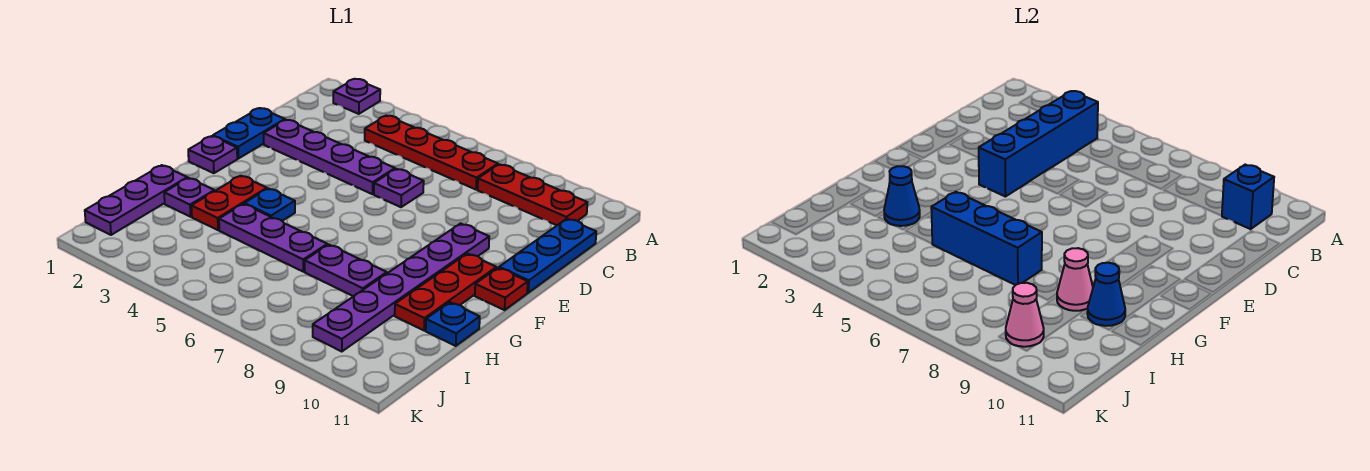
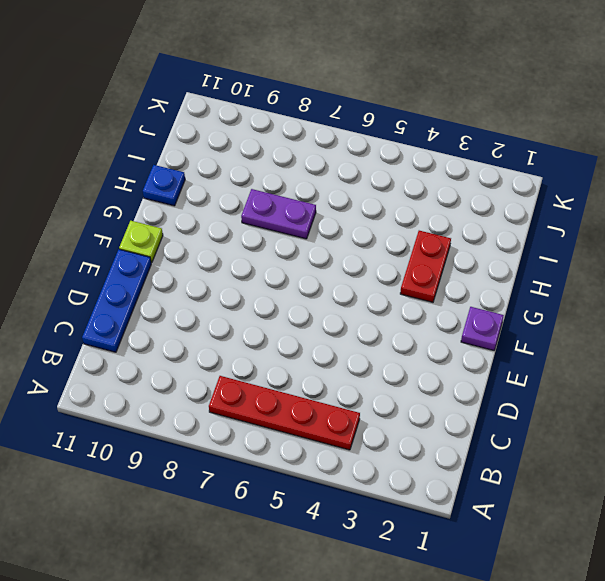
lime 1x1 plate [119,221,163,263] -> red 1x1 plate [475,268,528,310]
none -> purple 1x1 plate [333,79,380,114]
none -> red 1x3 plate [478,164,587,225]
none -> blue 1x2 plate [213,108,285,159]

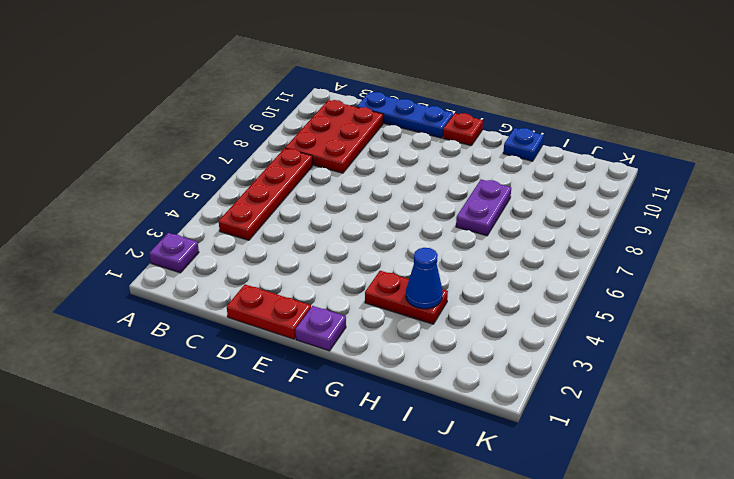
red 2x3 plate [285,100,383,173] -> red 1x3 plate [478,164,587,225]
red 1x2 plate [227,284,311,339] -> blue 1x2 plate [213,108,285,159]
none -> purple 1x4 plate [264,120,395,194]
none -> purple 1x1 plate [374,169,424,207]
none -> purple 1x6 plate [313,223,489,352]

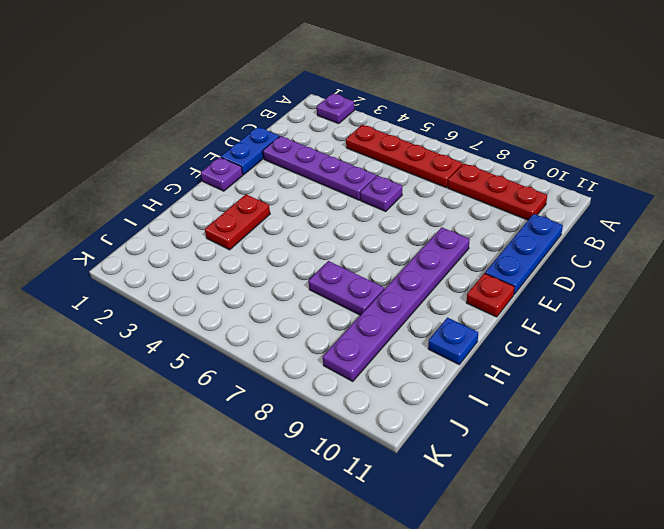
none -> red 1x3 plate [395,254,497,330]
none -> blue 1x1 plate [244,188,295,221]
none -> purple 1x3 plate [85,165,187,235]

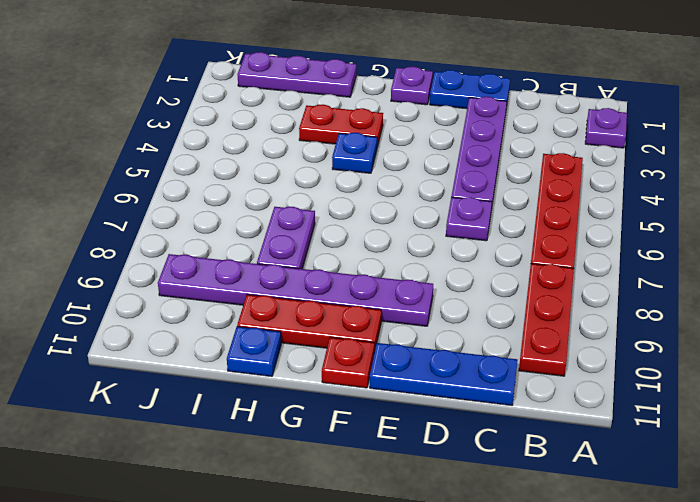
none -> purple 1x1 plate [164,178,214,217]
none -> purple 1x3 plate [219,204,327,272]
none -> blue 1x4 brick [979,91,1098,197]

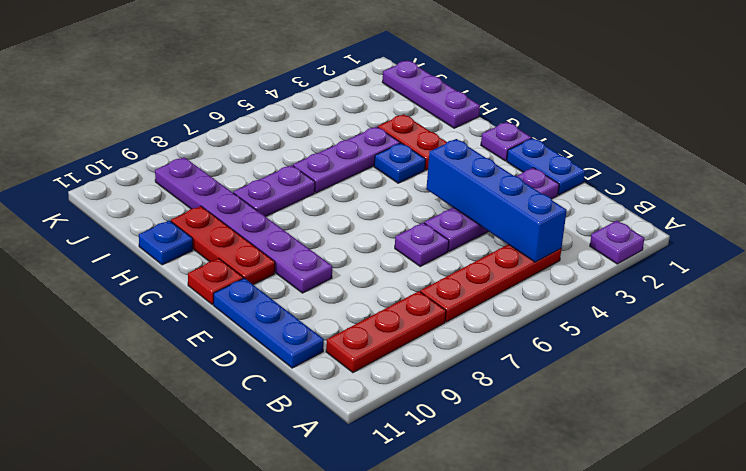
none -> purple 1x1 plate [164,178,214,217]
none -> blue 1x1 brick [1222,165,1274,229]
none -> blue 1x1 cone [884,166,920,226]

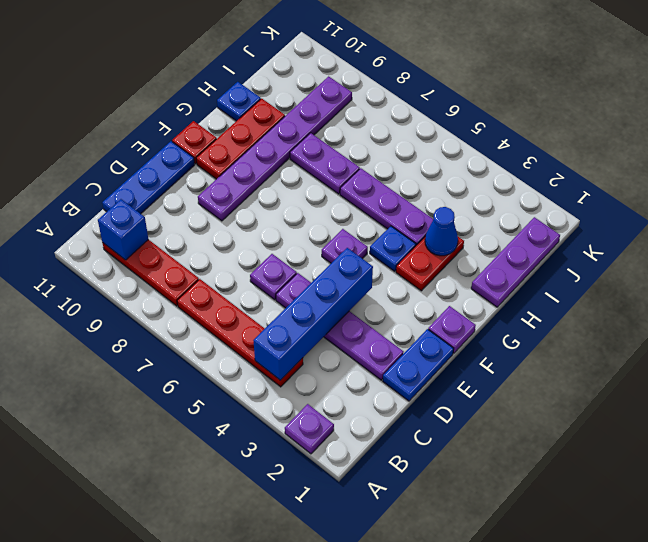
purple 1x1 plate [322,229,368,263] -> purple 1x1 plate moved to [164,178,214,217]
none -> blue 1x3 brick [931,192,1042,285]
none -> pink 1x1 cone [1057,248,1093,311]
none -> blue 1x1 cone [1087,263,1125,326]

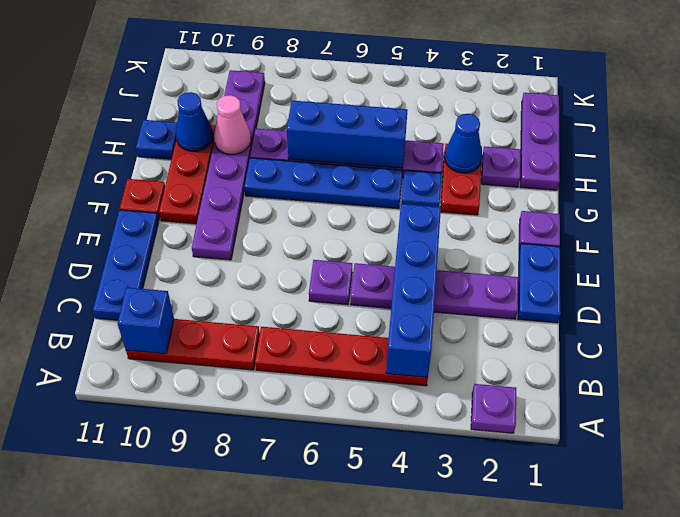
blue 1x4 plate [244,158,403,209] -> none
none -> pink 1x1 cone [1006,283,1044,347]

